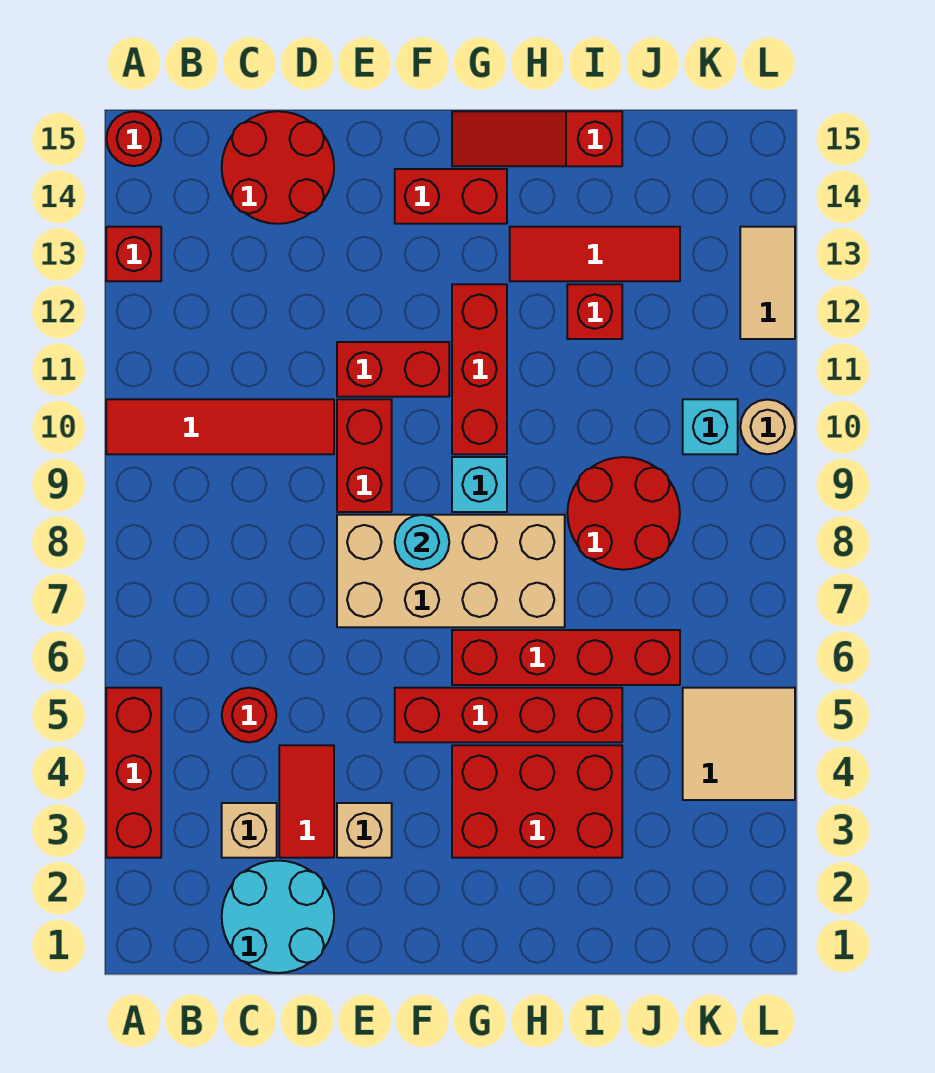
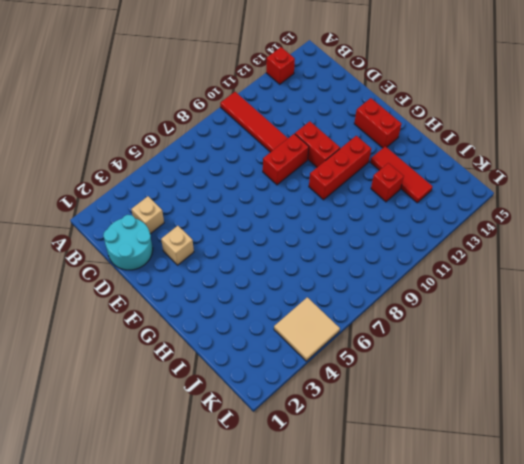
none -> red 1x3 brick [106,688,161,858]
none -> red 1x1 round brick [106,111,161,166]
none -> red 1x1 round brick [222,688,276,742]

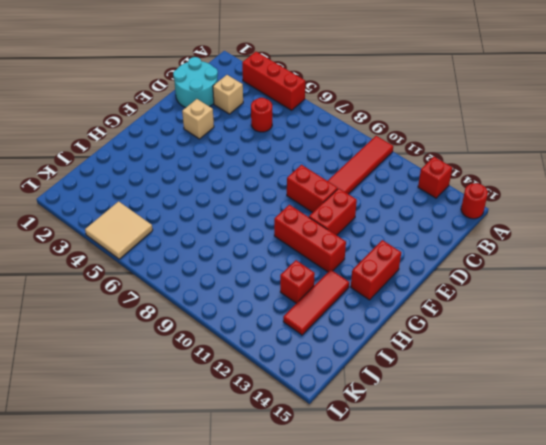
none -> red 2x2 round brick [222,111,334,224]
none -> red 1x2 tile [279,745,334,858]
none -> tan 2x4 brick [337,515,565,627]

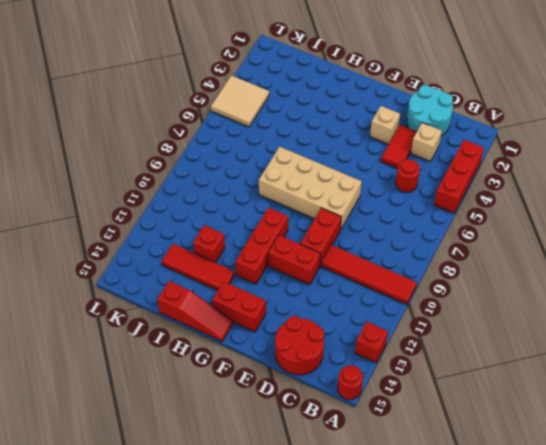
none -> red 1x4 brick [395,688,622,742]
none -> red 2x3 brick [452,745,622,858]
none -> red 1x4 brick [452,630,680,685]

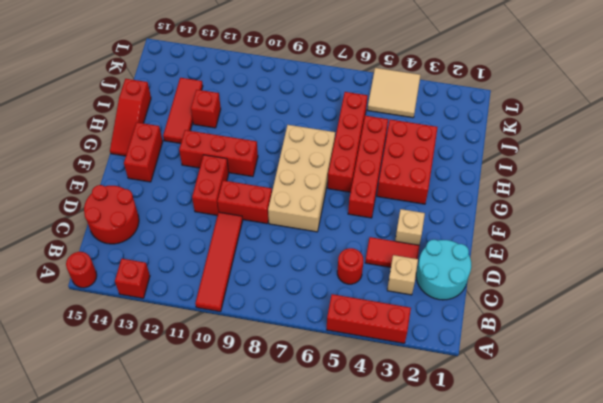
none -> cyan 1x1 brick [452,457,507,512]
none -> red 2x2 round brick [567,457,680,570]
none -> cyan 1x1 brick [683,399,738,454]

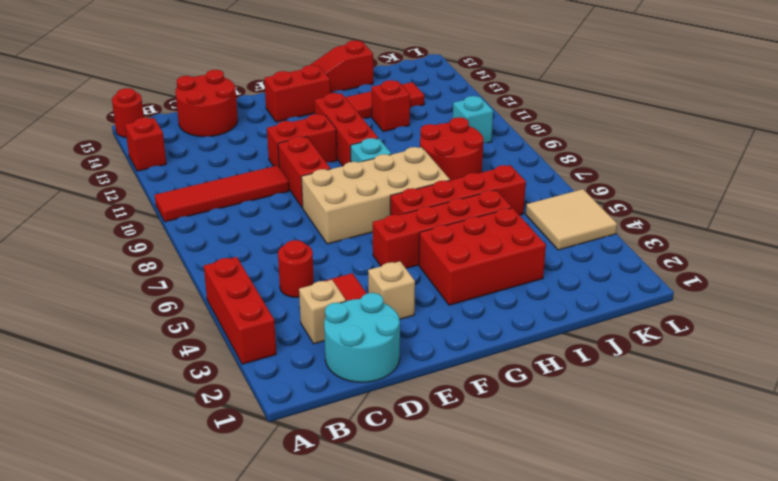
none -> tan 1x1 round brick [740,400,795,454]
none -> tan 1x2 tile [740,227,795,339]
none -> cyan 1x1 round brick [395,515,449,570]

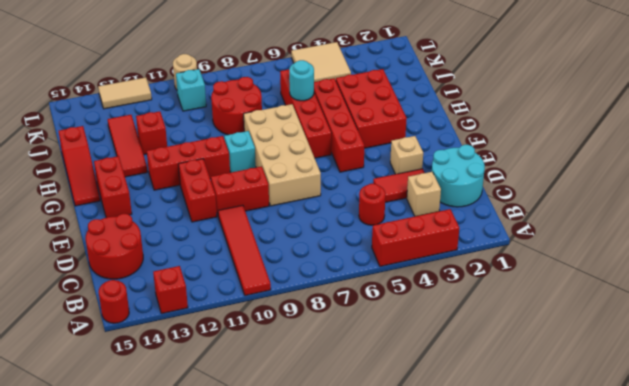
cyan 1x1 round brick [289,60,314,101] -> cyan 1x1 round brick moved to [395,515,449,570]

